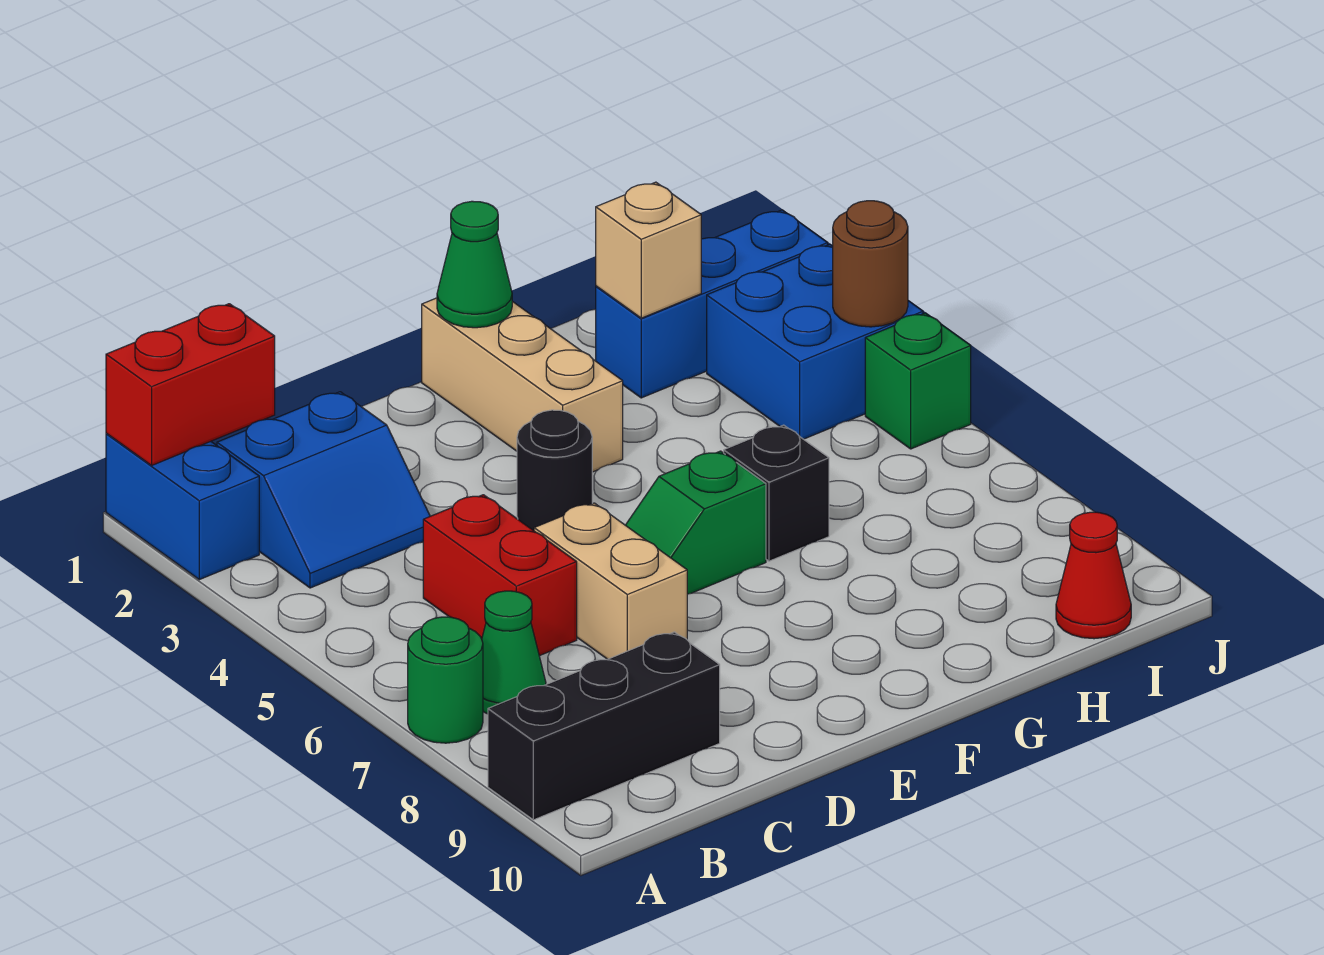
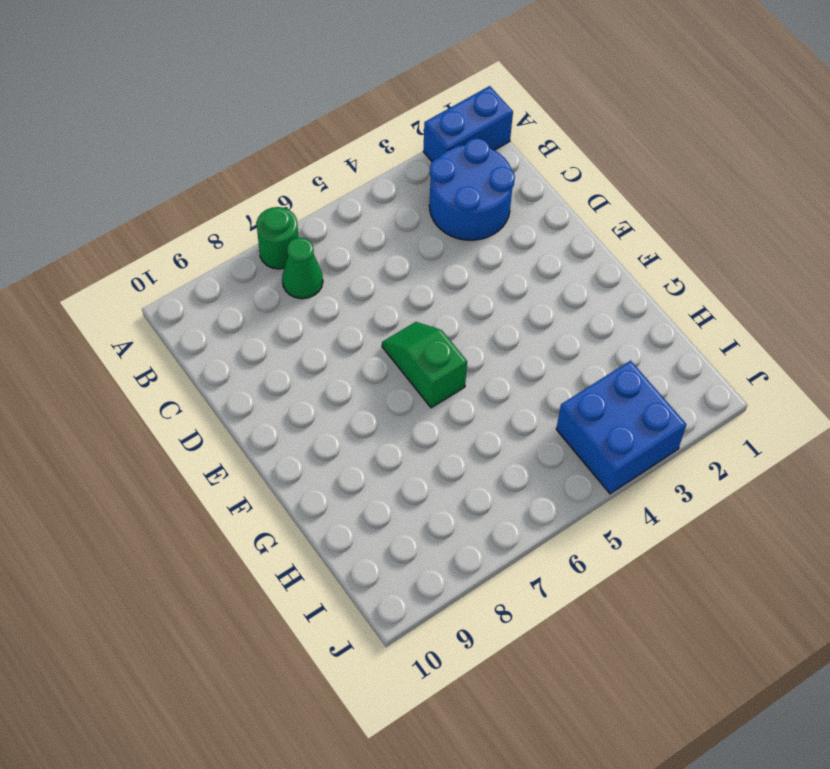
blue 2x2 round brick [429,138,515,240] -> blue 2x2 slope [217,392,430,588]
none -> black 1x3 brick [488,632,720,820]
none -> red 1x2 brick [423,495,577,656]
none -> tan 1x2 brick [534,503,687,659]

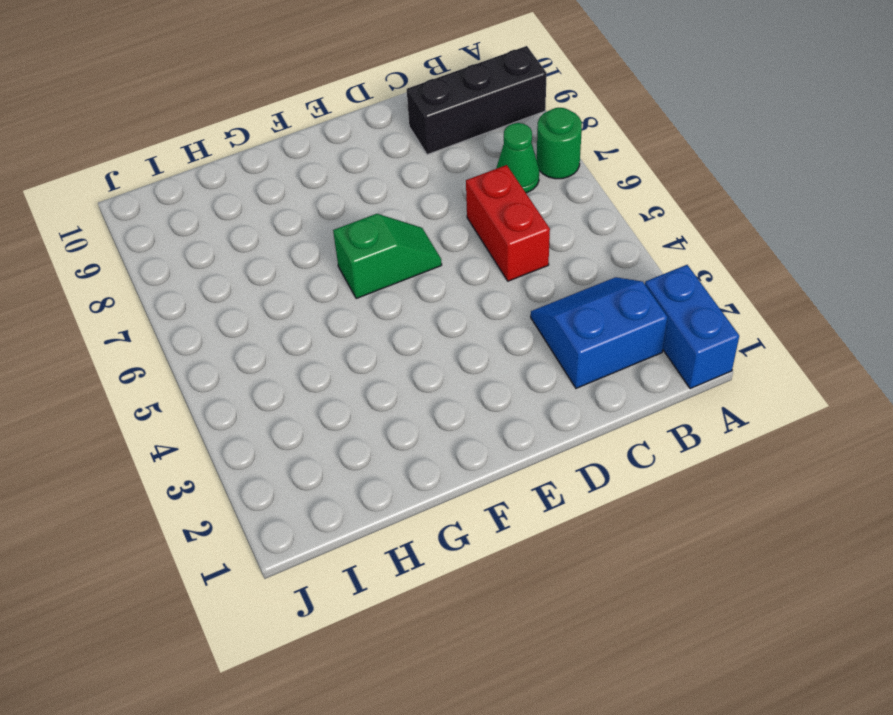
none -> tan 1x2 brick [534,503,687,659]
none -> black 1x1 round brick [517,410,592,531]
none -> tan 1x3 brick [422,298,623,472]

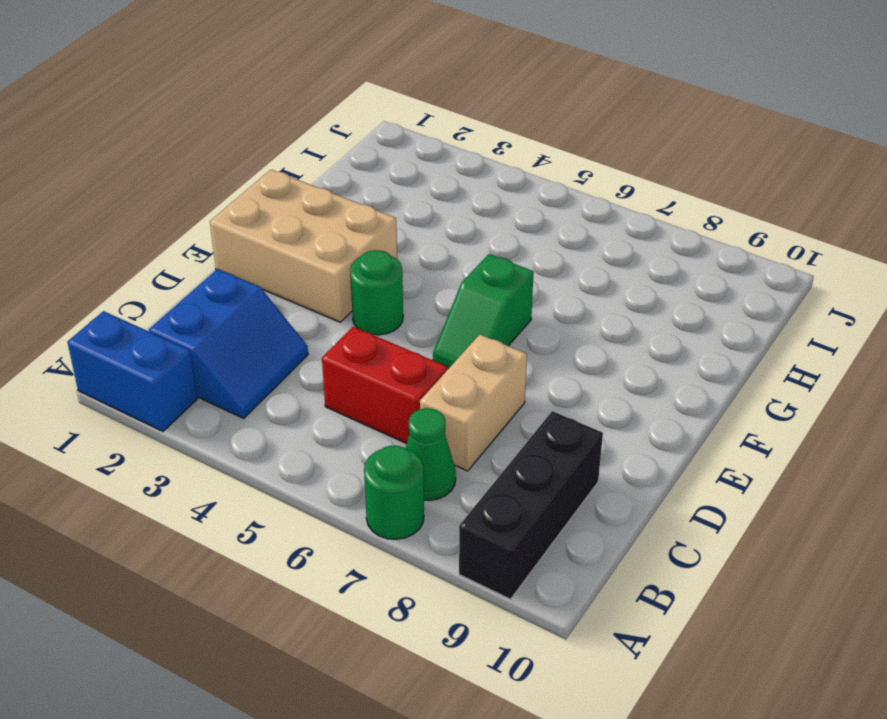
tan 1x2 brick [420,335,527,471] -> tan 1x2 brick turned to [534,503,687,659]
tan 2x3 brick [210,170,397,322] -> tan 1x3 brick [422,298,623,472]
green 1x1 round brick [350,250,403,335] -> black 1x1 round brick [517,410,592,531]
none -> black 1x1 brick [724,425,829,561]
none -> blue 1x3 brick [596,210,828,398]
none -> blue 2x2 brick [707,244,923,439]

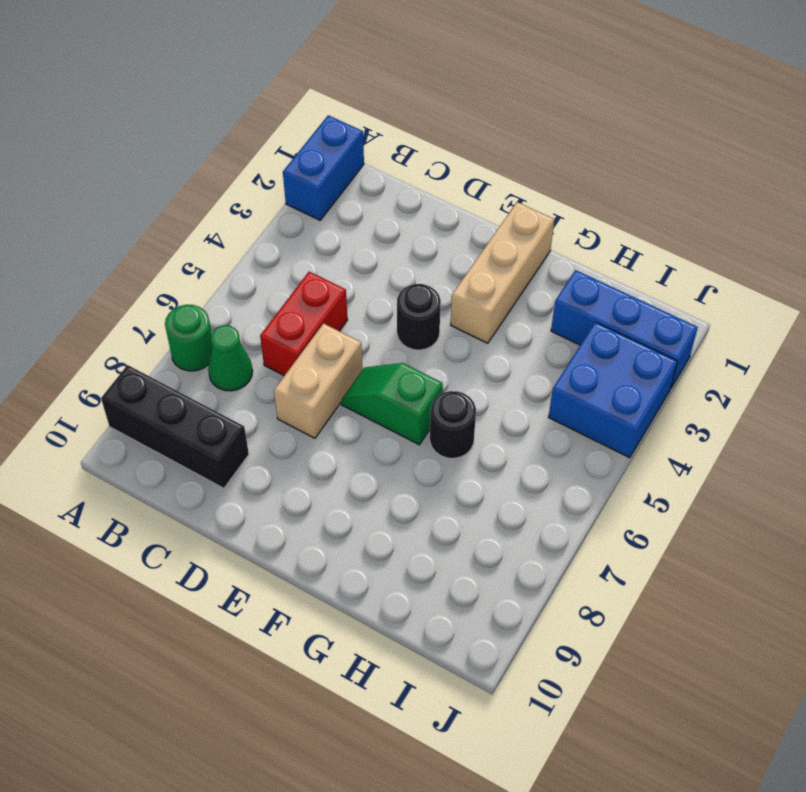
black 1x1 round brick [430,391,476,458] -> black 1x1 brick [724,425,829,561]
none -> blue 2x2 slope [217,392,430,588]
none -> red 1x1 cone [1056,512,1131,639]
none -> green 1x1 brick [865,313,971,449]

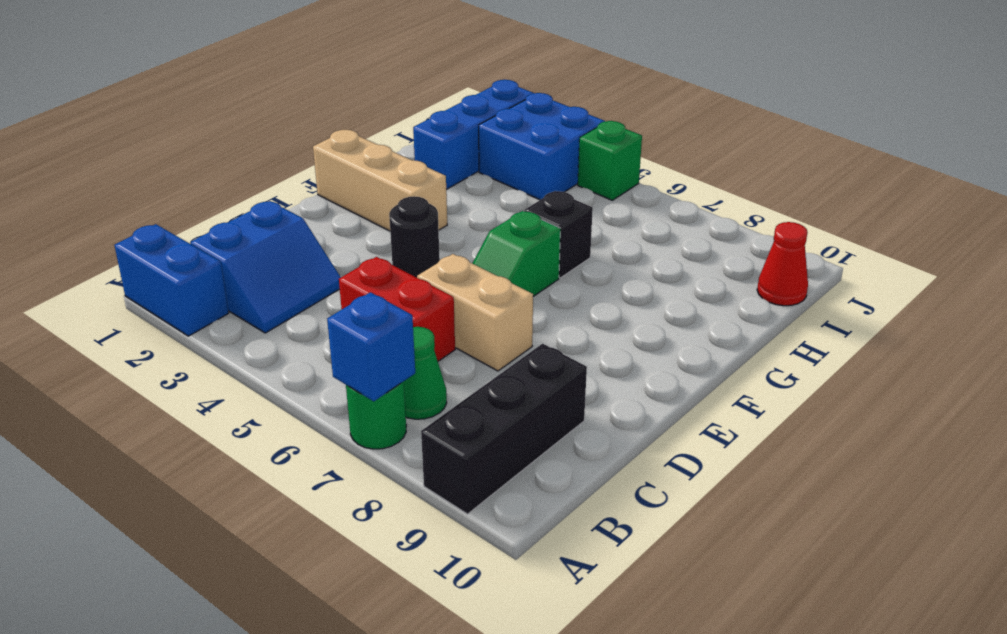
blue 1x1 brick [327,292,415,401] -> none
none -> red 1x2 brick [106,304,275,465]
none -> green 1x1 cone [437,201,512,328]
none -> tan 1x1 brick [596,182,701,318]

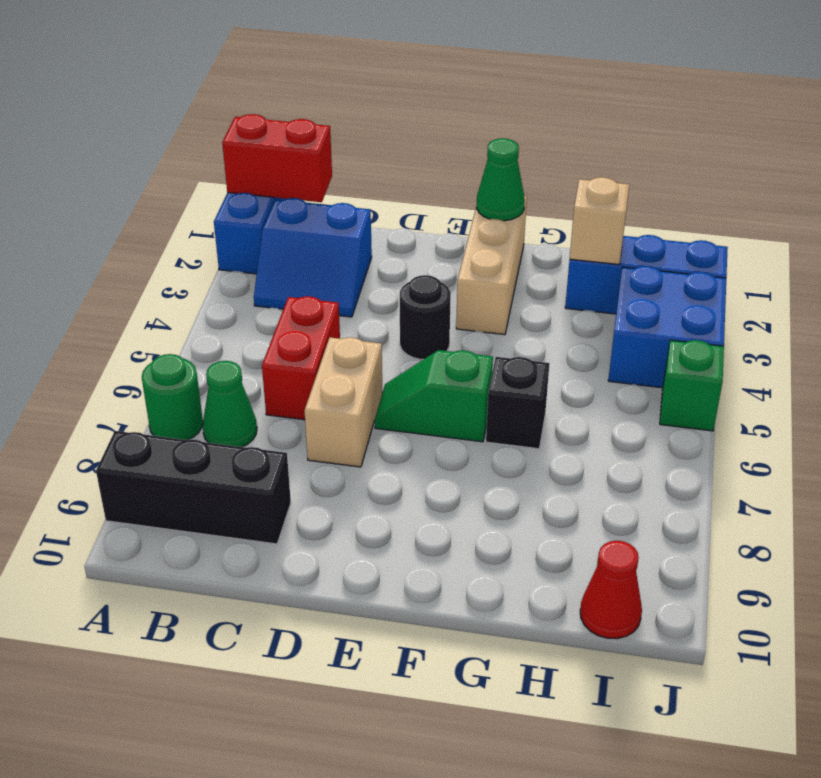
none -> brown 1x1 round brick [833,201,908,327]

